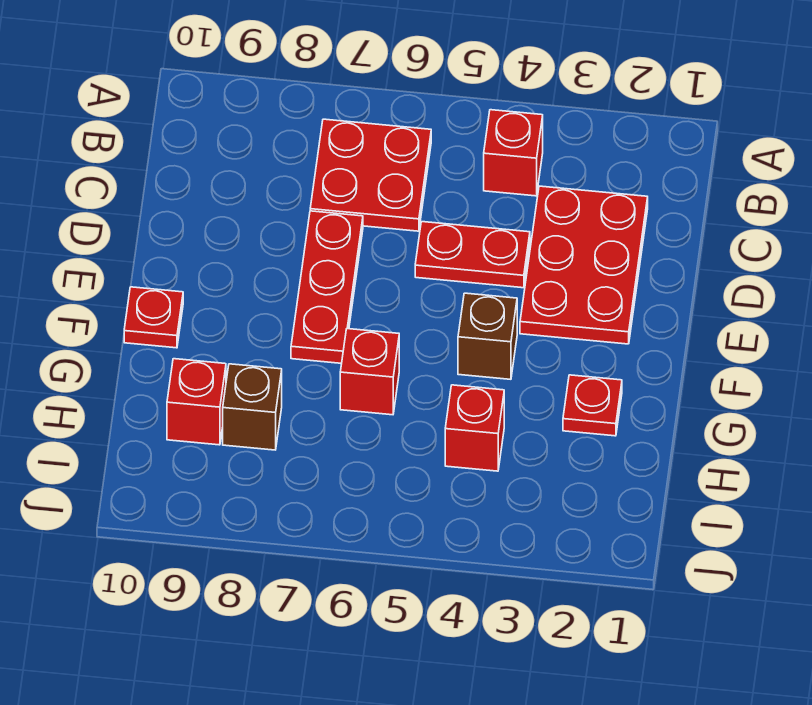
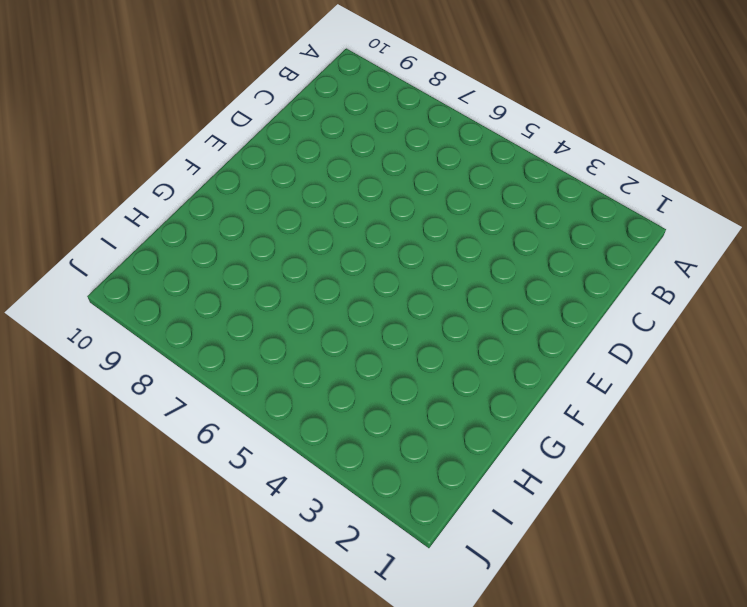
none -> red 1x1 brick [484,110,543,196]
none -> red 2x2 plate [310,119,431,231]
none -> red 2x3 plate [520,186,648,344]

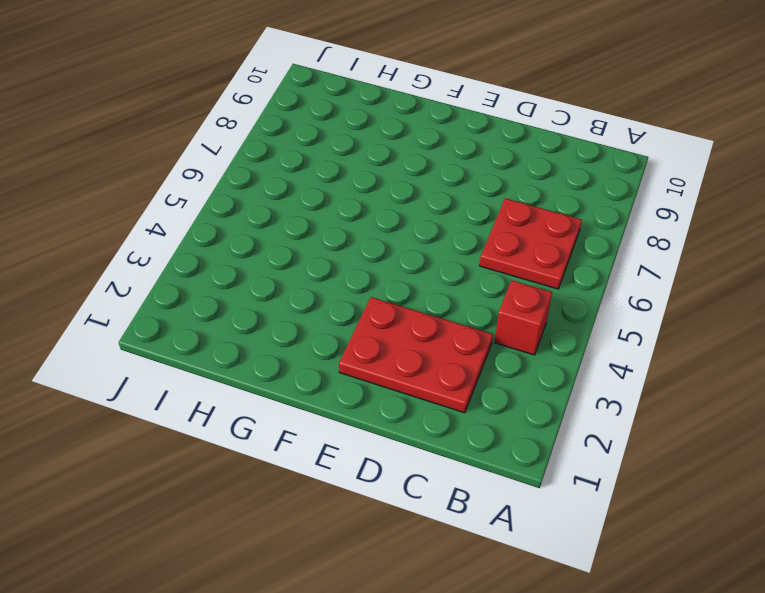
none -> red 1x2 plate [415,222,530,288]
none -> red 1x3 plate [291,211,363,363]
none -> brown 1x1 brick [458,293,517,379]

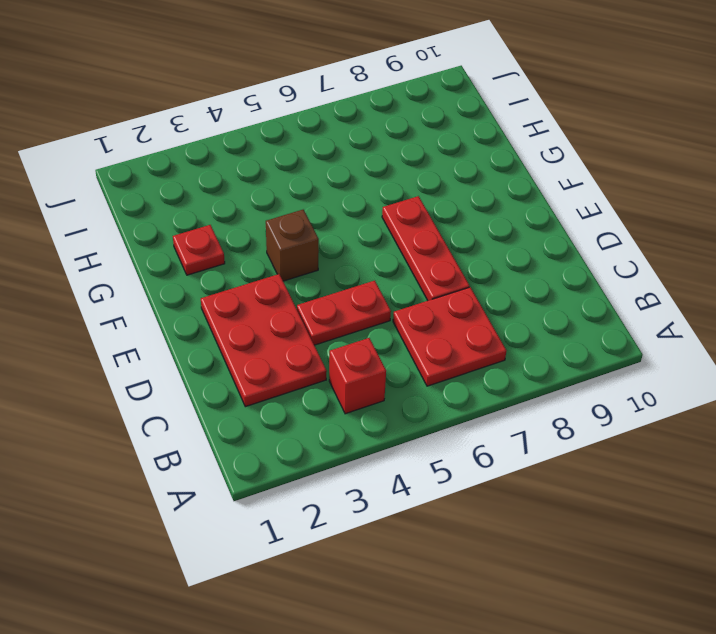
none -> red 1x1 plate [124,287,183,348]
none -> red 1x1 brick [340,329,399,415]
none -> red 1x1 brick [445,385,504,471]

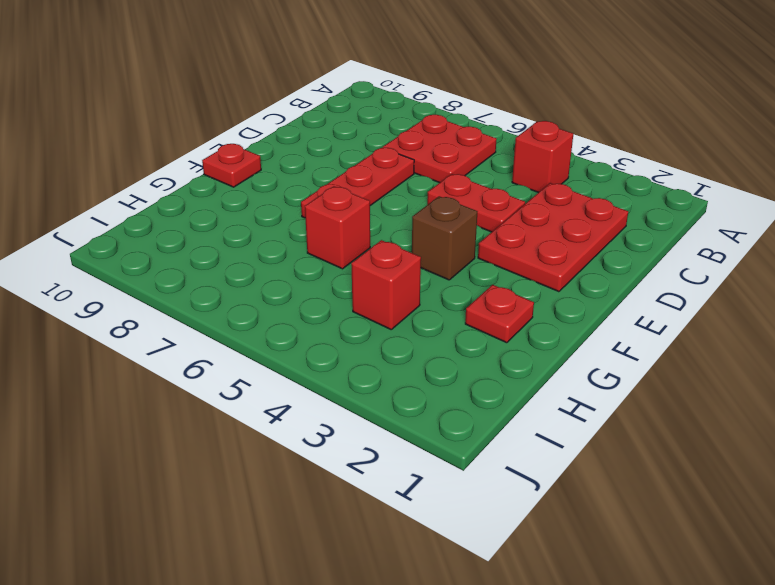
none -> brown 1x1 brick [223,364,282,450]
none -> red 1x1 brick [167,359,226,445]

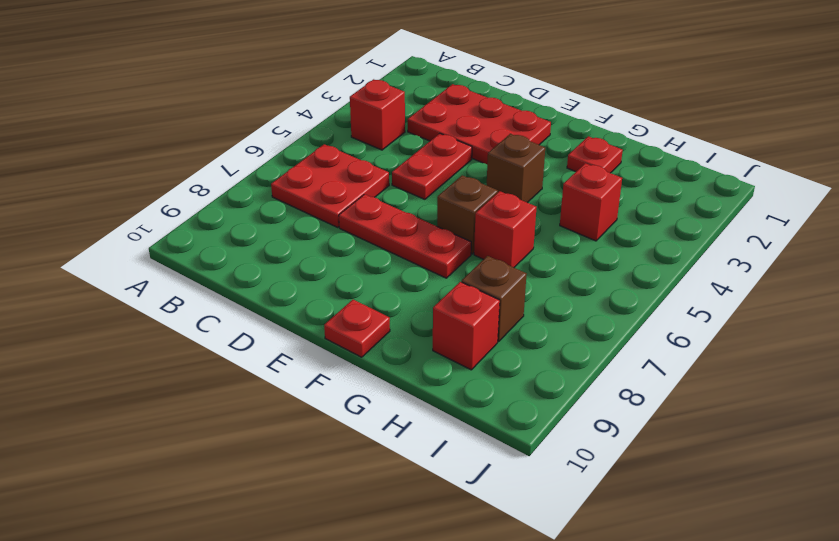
brown 1x1 brick [437,175,498,254] -> none

